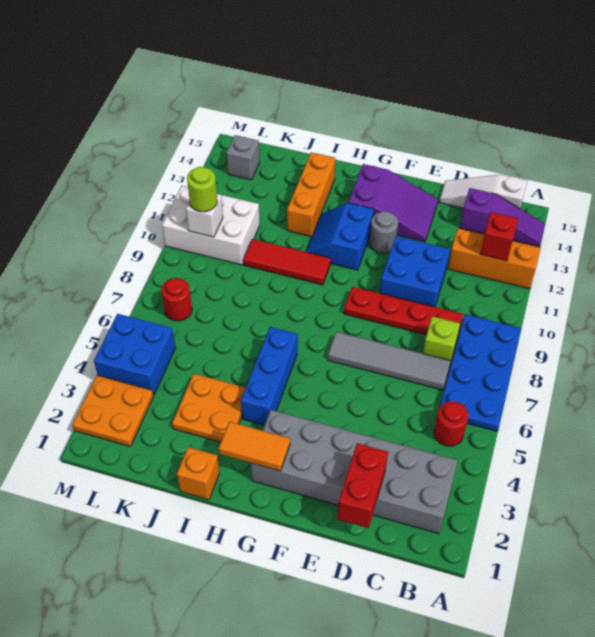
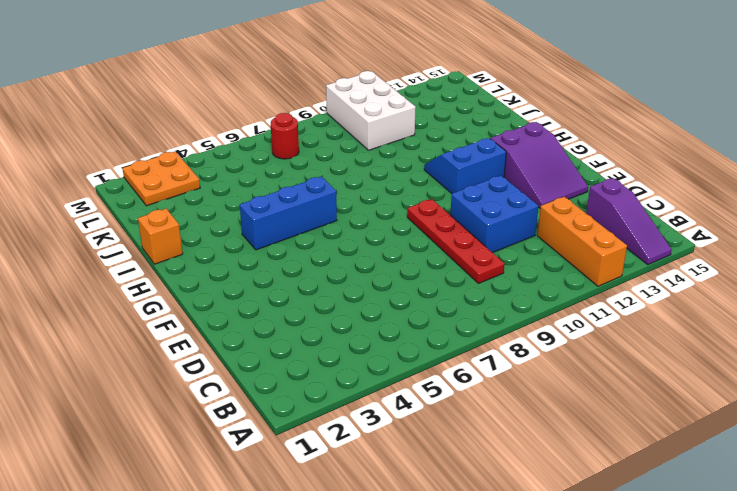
none -> blue 2x4 plate [440,314,521,431]
none -> grey 2x6 brick [251,410,458,534]
none -> red 1x1 round brick [434,401,468,446]

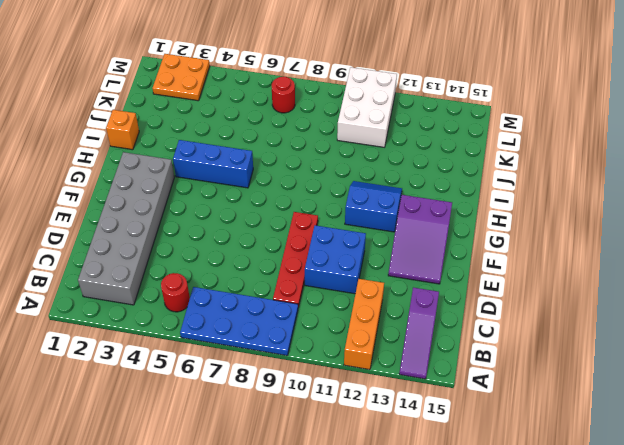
none -> white 1x3 slope [439,175,527,208]
none -> grey 1x4 tile [328,332,451,390]
none -> lime 1x1 brick [423,316,460,361]

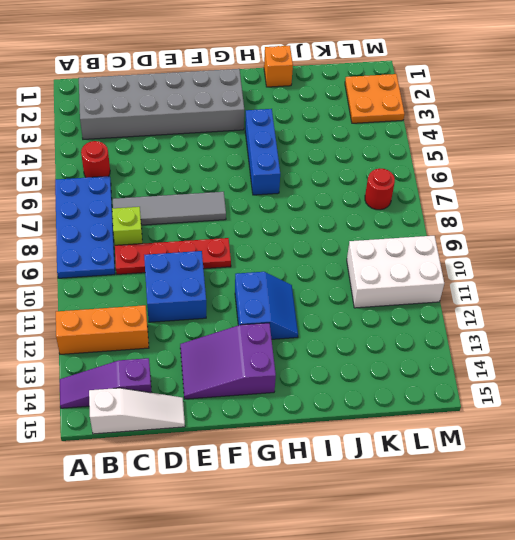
none -> grey 1x1 round brick [369,212,398,253]
none -> red 1x3 tile [243,239,331,285]
none -> orange 2x2 plate [172,374,246,442]

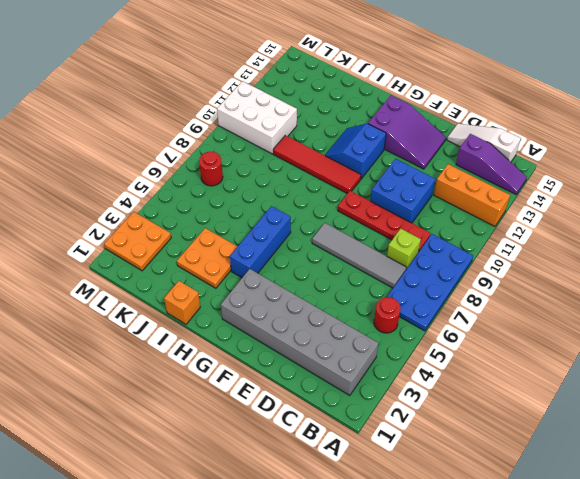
red 1x4 tile [273,135,361,194] -> red 1x3 tile [243,239,331,285]
none -> grey 1x1 round brick [369,212,398,253]
none -> orange 1x3 brick [287,152,335,237]
none -> blue 2x2 brick [94,314,176,395]

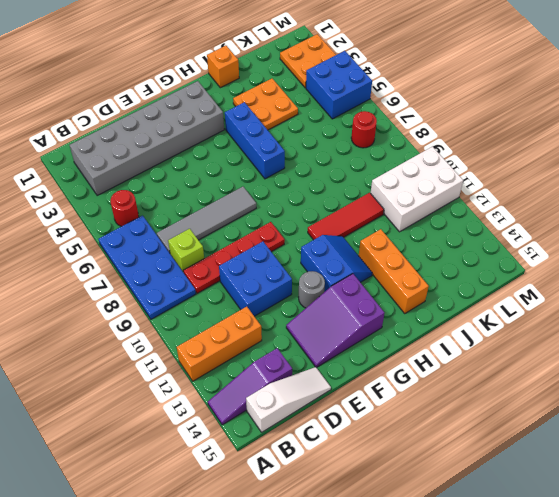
none -> grey 1x1 brick [226,135,260,180]
none -> red 1x1 brick [480,212,518,261]
none -> red 1x2 brick [337,443,388,528]

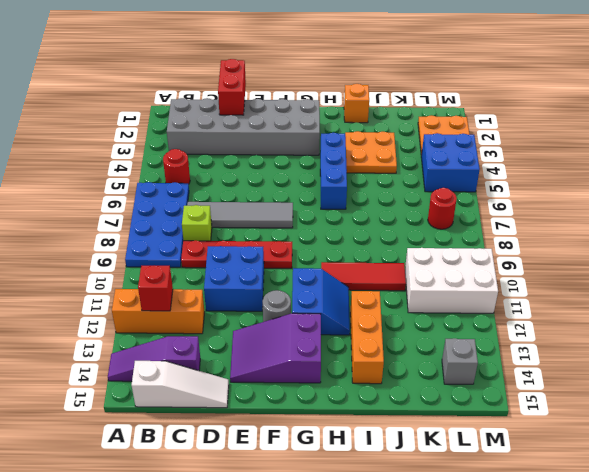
none -> orange 1x2 tile [219,422,290,471]
none -> white 1x1 brick [186,194,223,237]
none -> lime 1x1 round brick [187,167,217,212]

